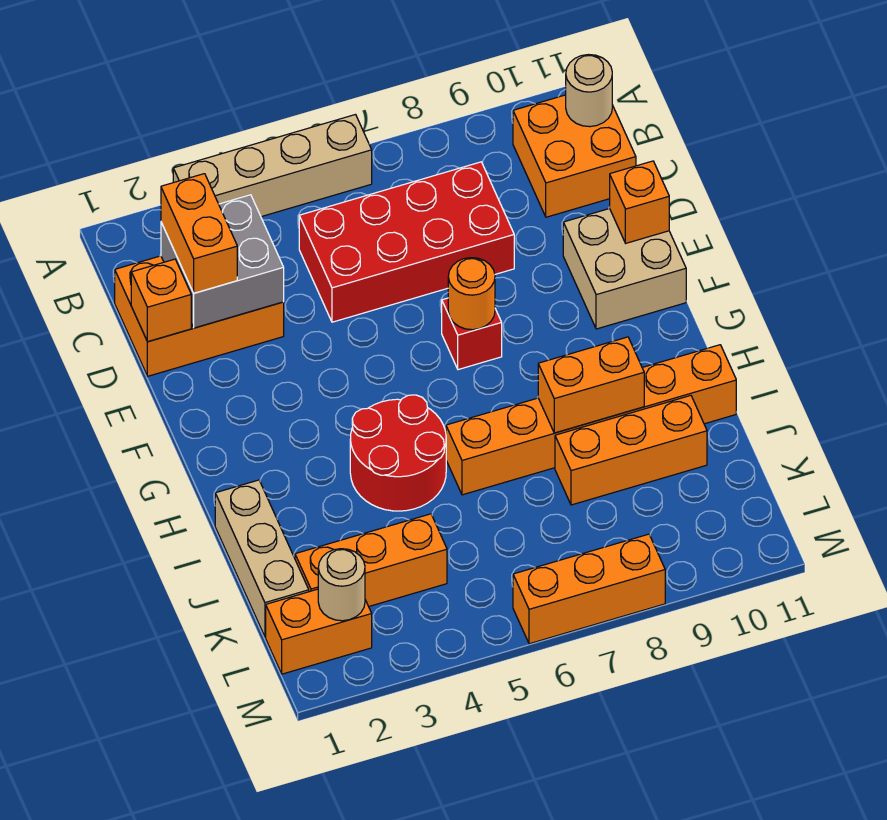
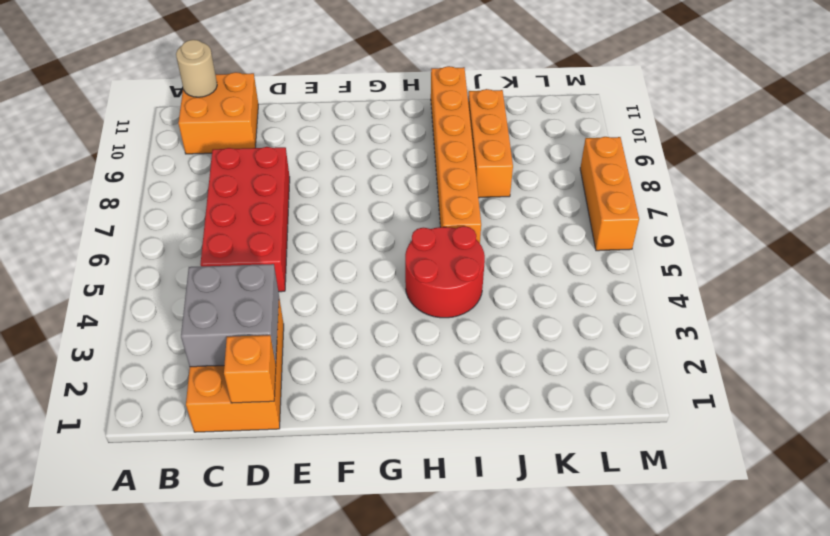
none -> tan 1x4 brick [173,115,372,217]
none -> tan 2x2 brick [563,209,686,329]
none -> red 1x1 brick [442,298,502,370]

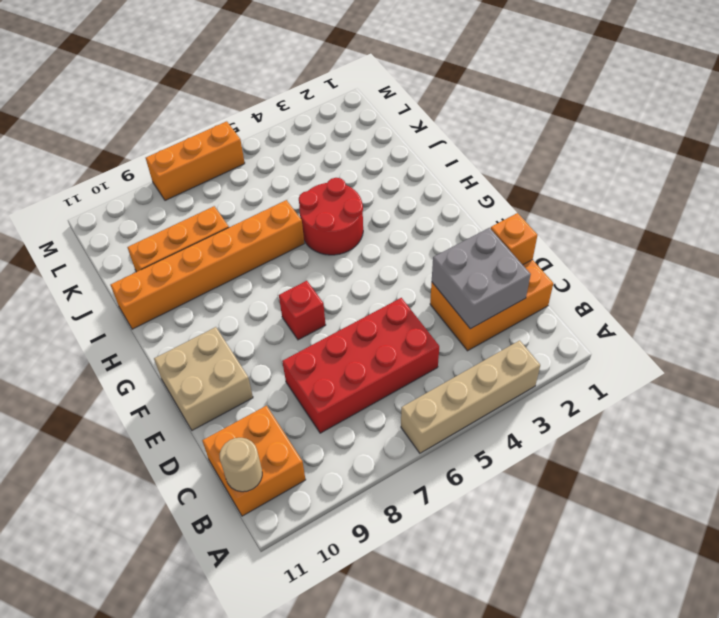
none -> tan 1x3 brick [215,480,309,637]
none -> orange 1x3 brick [295,514,447,606]
none -> orange 1x2 brick [266,589,372,674]

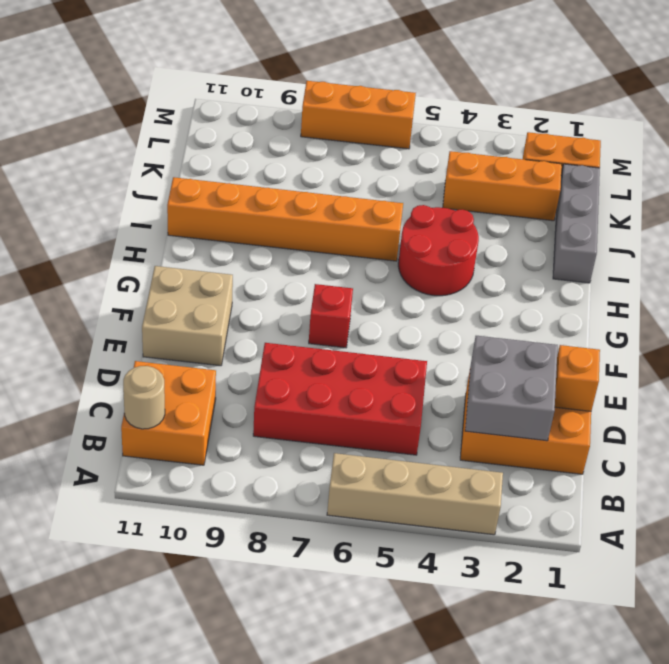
grey 1x3 brick [553,164,600,283] -> tan 1x3 brick [215,480,309,637]
none -> orange 1x3 brick [555,395,707,505]
none -> orange 1x1 brick [610,161,669,243]
none -> orange 1x1 round brick [448,258,495,330]

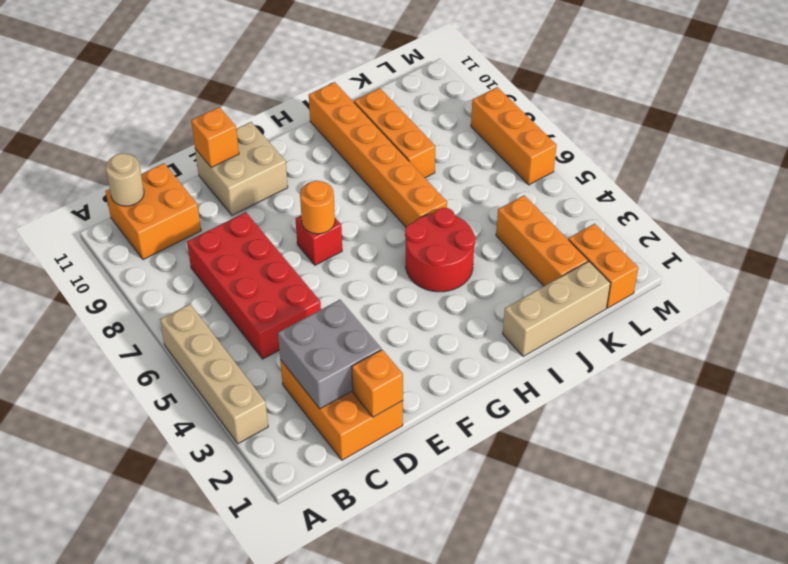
none -> orange 1x2 brick [538,337,644,433]
none -> tan 1x1 round brick [318,549,365,621]
none -> orange 1x2 brick [161,174,237,293]

